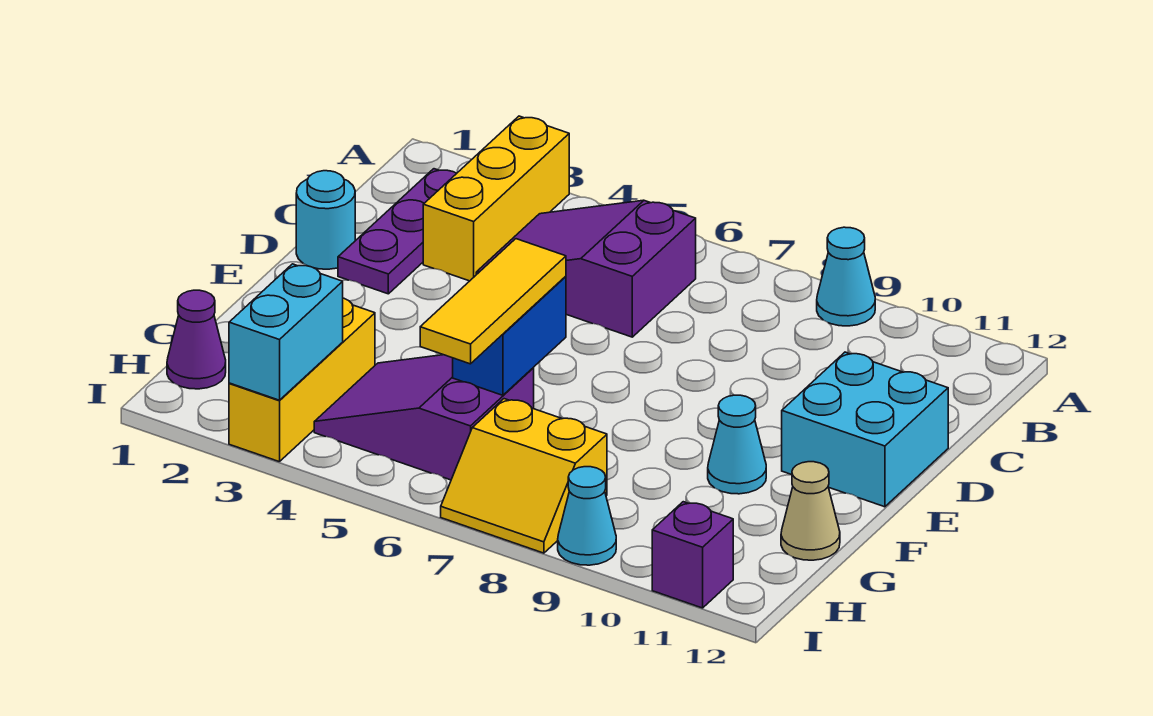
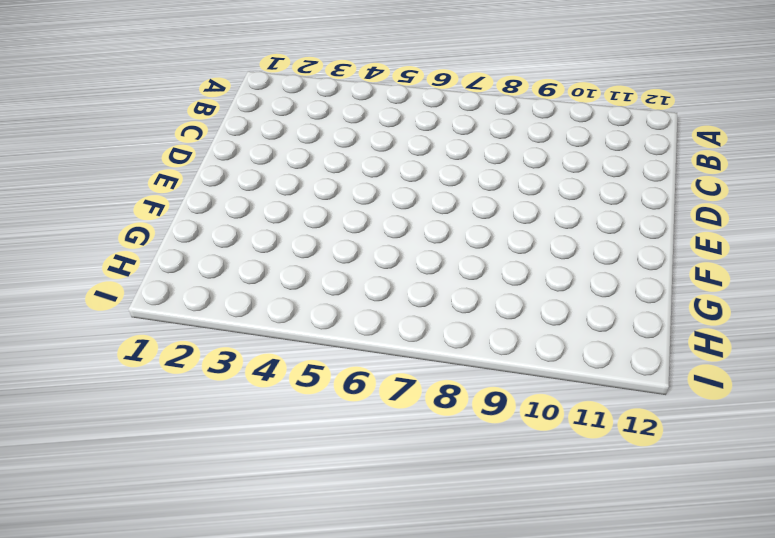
none -> yellow 1x3 brick [423,116,569,281]
none -> cyan 1x1 cone [817,227,875,326]
none -> purple 1x3 plate [338,169,457,294]

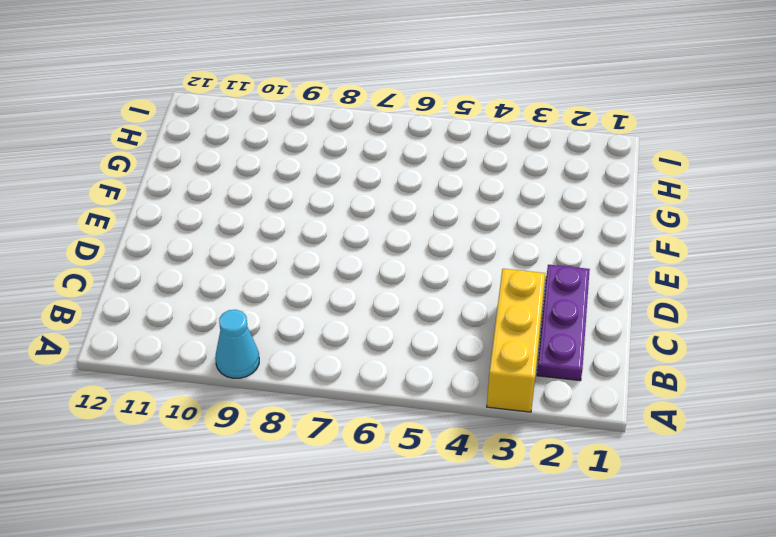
none -> purple 2x3 slope [476,200,696,337]
none -> cyan 1x1 round brick [296,171,355,269]
none -> cyan 2x2 brick [782,352,948,507]

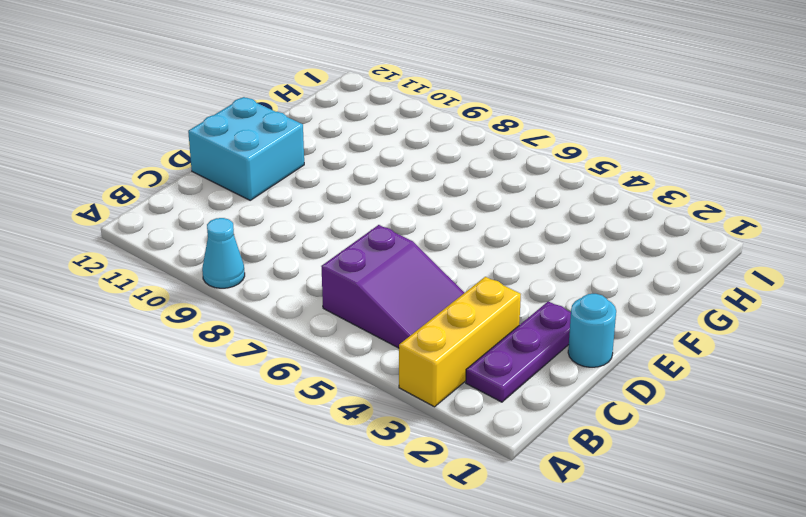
none -> cyan 1x1 cone [708,395,766,494]
none -> yellow 1x3 brick [229,298,375,462]
none -> purple 2x3 slope [314,355,534,480]

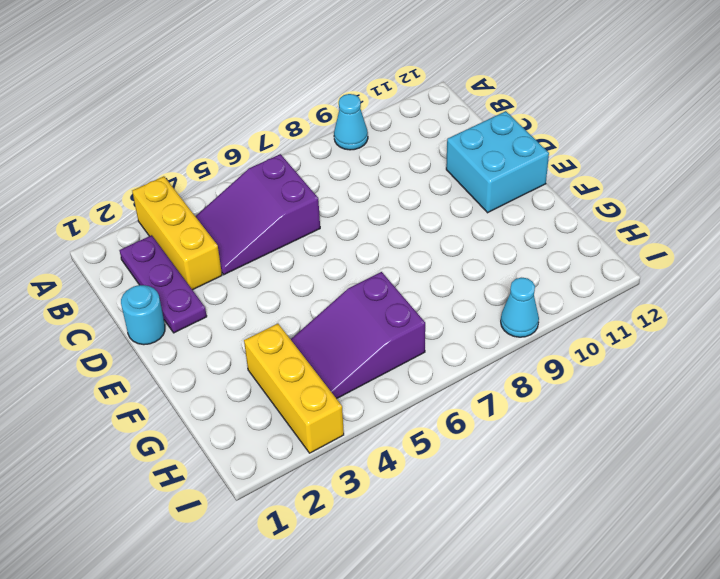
none -> cyan 1x1 cone [708,395,766,494]
none -> tan 1x1 cone [781,462,840,560]
none -> purple 1x1 cone [167,290,226,389]

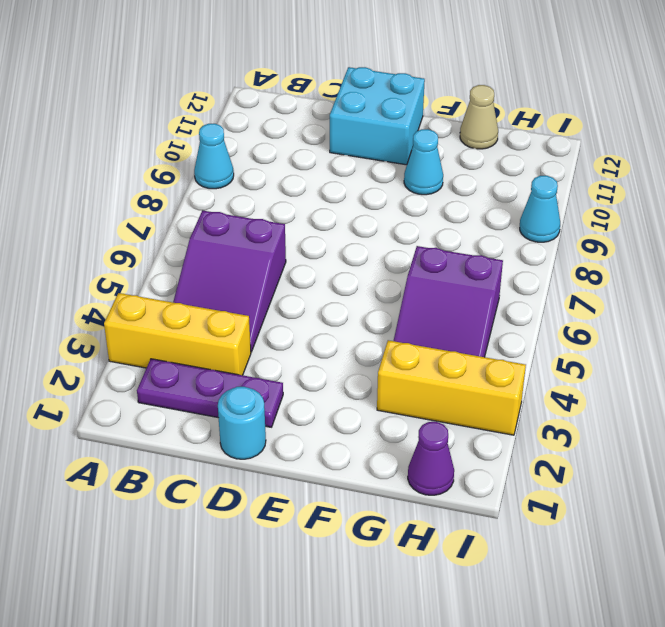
none -> yellow 2x2 slope [441,399,607,553]
none -> purple 1x1 brick [652,502,733,608]
none -> blue 1x2 brick [453,276,566,395]

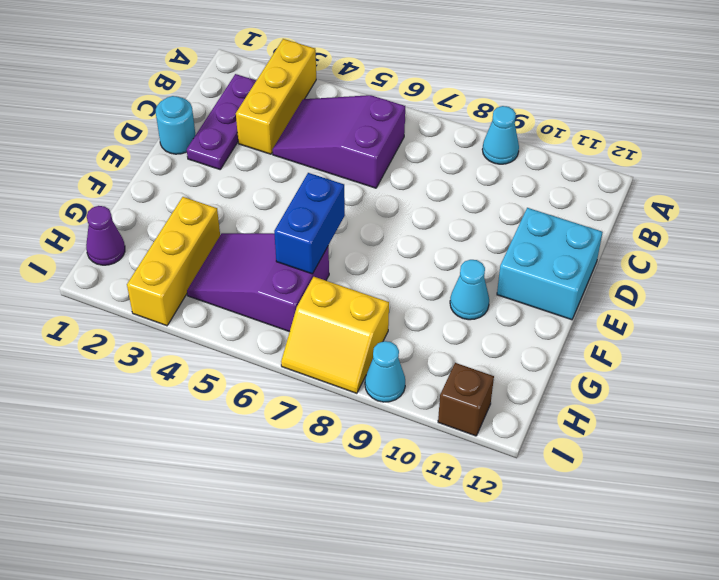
brown 1x1 brick [438,363,494,436] -> purple 1x1 brick [652,502,733,608]
none -> tan 1x1 cone [781,462,840,560]
none -> cyan 1x2 brick [229,264,343,400]
none -> yellow 1x3 tile [420,239,566,364]

